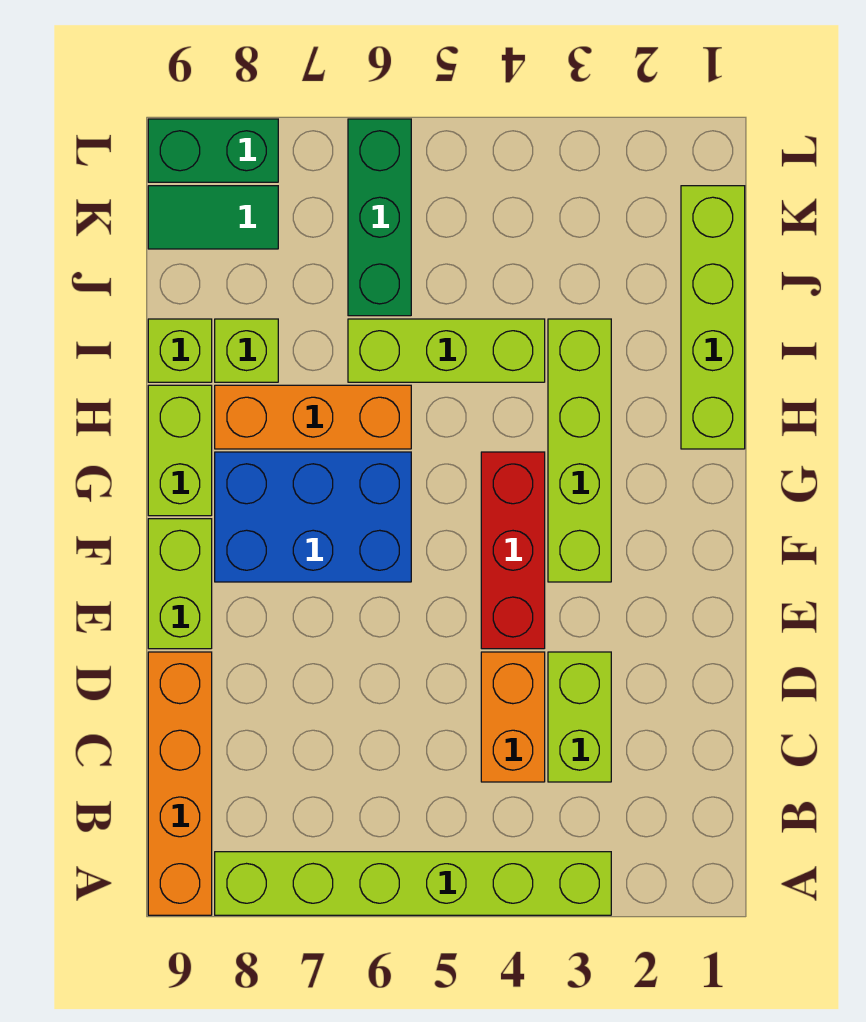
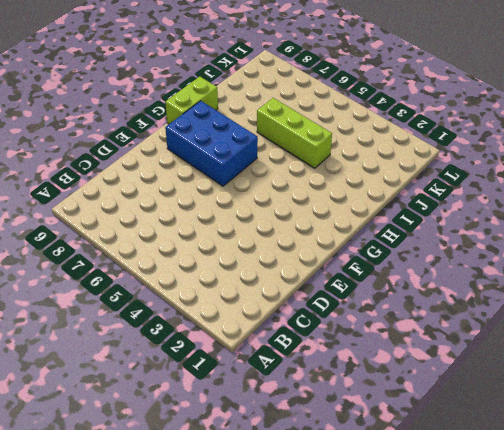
none -> lime 1x6 brick [215,852,611,915]
none -> orange 1x4 brick [148,652,212,915]
none -> lime 1x2 brick [548,652,611,782]

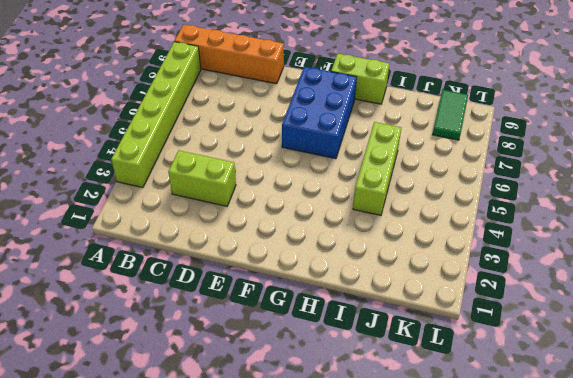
none -> orange 1x2 brick [481,652,545,782]
none -> red 1x3 brick [481,452,545,649]
none -> lime 1x2 brick [148,519,212,649]

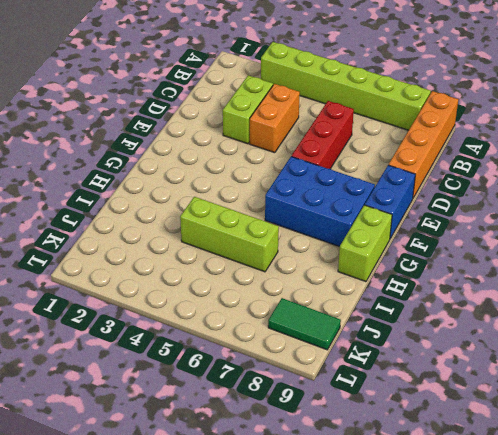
red 1x3 brick [292,101,354,169] -> red 1x3 brick moved to [481,452,545,649]
blue 1x2 brick [365,165,415,238] -> lime 1x2 brick [148,519,212,649]
none -> lime 1x4 brick [548,319,611,582]
none -> lime 1x4 brick [681,186,745,449]
none -> orange 1x3 brick [215,385,411,449]

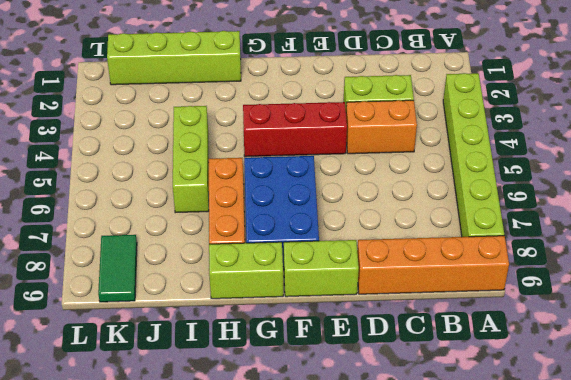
none -> lime 1x4 brick [548,319,611,582]
none -> lime 1x1 brick [215,319,278,382]
none -> lime 1x1 brick [148,319,212,382]

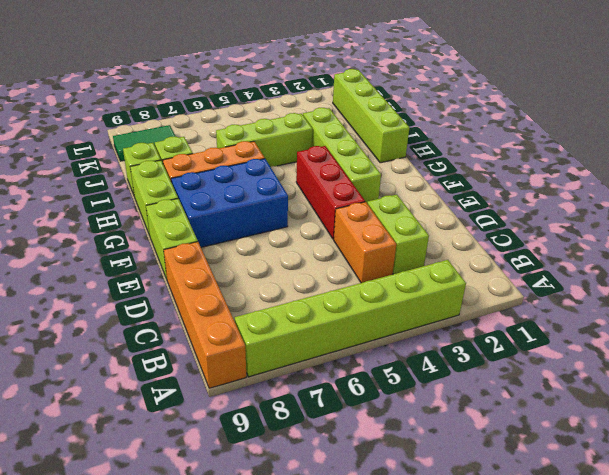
none -> green 1x3 brick [348,119,411,316]
none -> green 1x2 brick [148,119,278,182]

